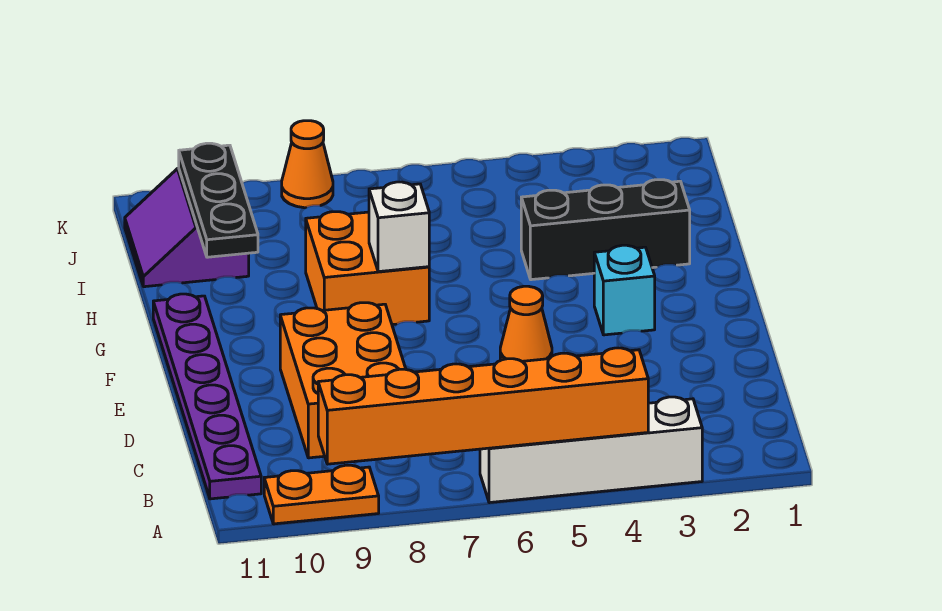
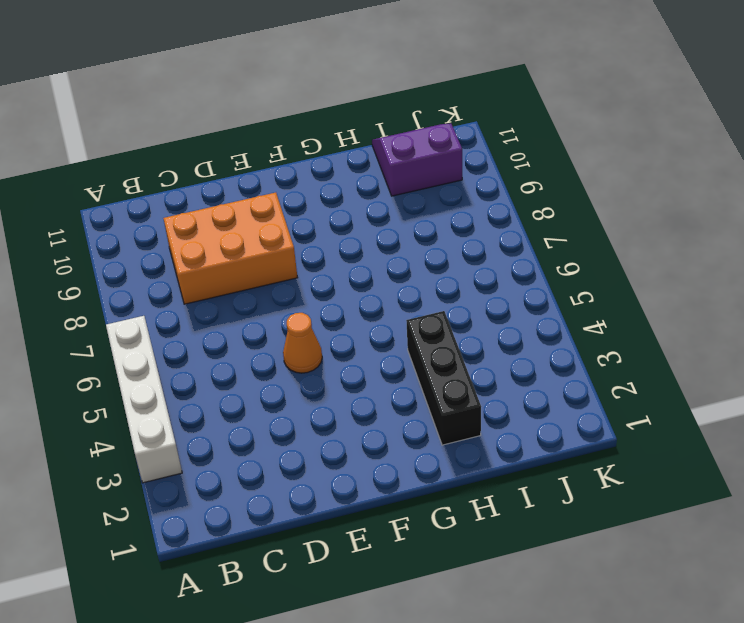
none -> orange 1x2 plate [264,465,379,524]
none -> purple 1x6 plate [153,294,261,499]
none -> cyan 1x1 brick [594,245,655,335]

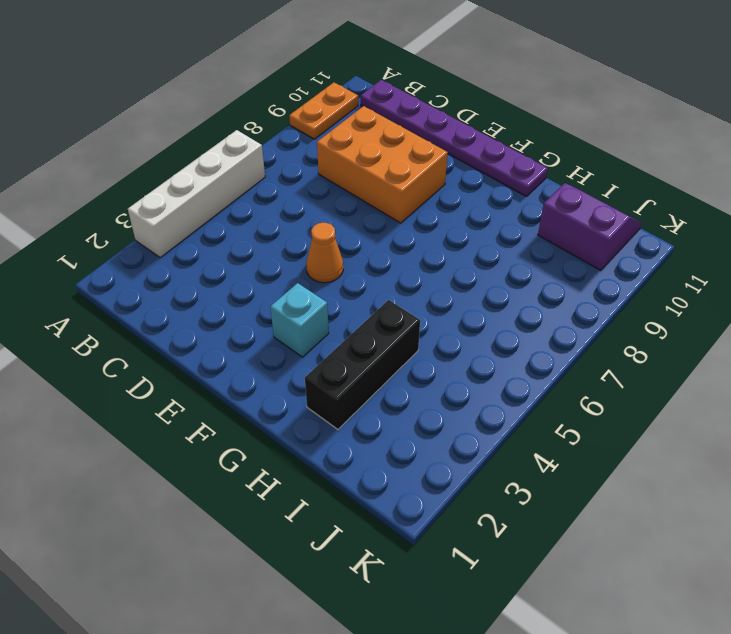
none -> orange 2x2 brick [306,212,429,325]
none -> orange 1x1 cone [282,121,333,208]
none -> orange 1x6 brick [318,348,648,464]

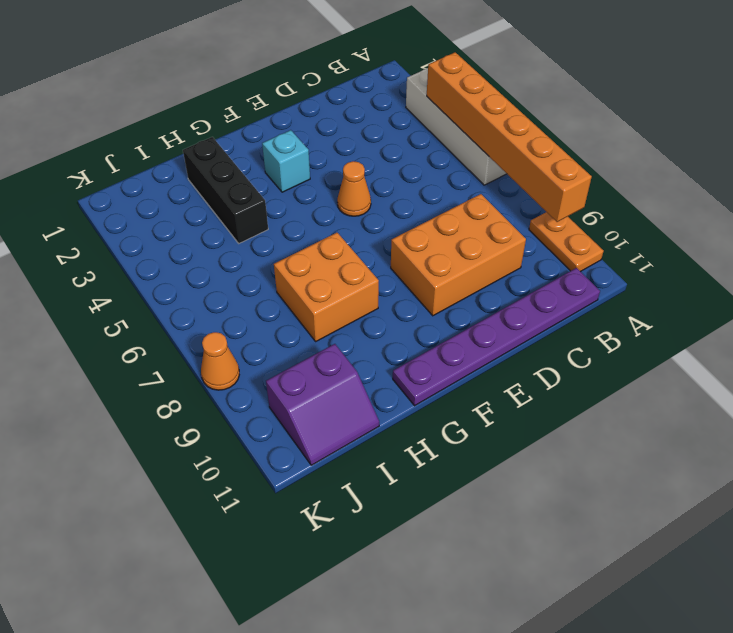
none -> white 1x1 brick [369,182,429,272]
none -> black 1x3 plate [179,143,258,257]

